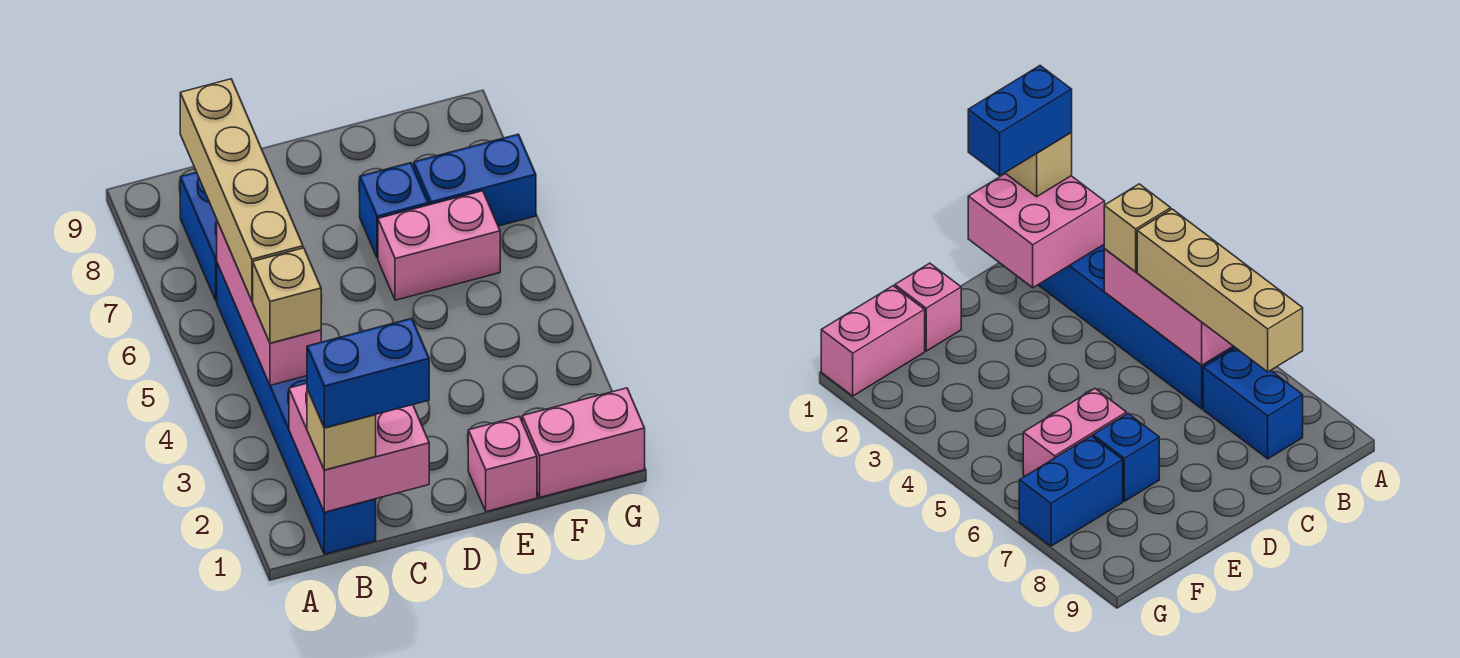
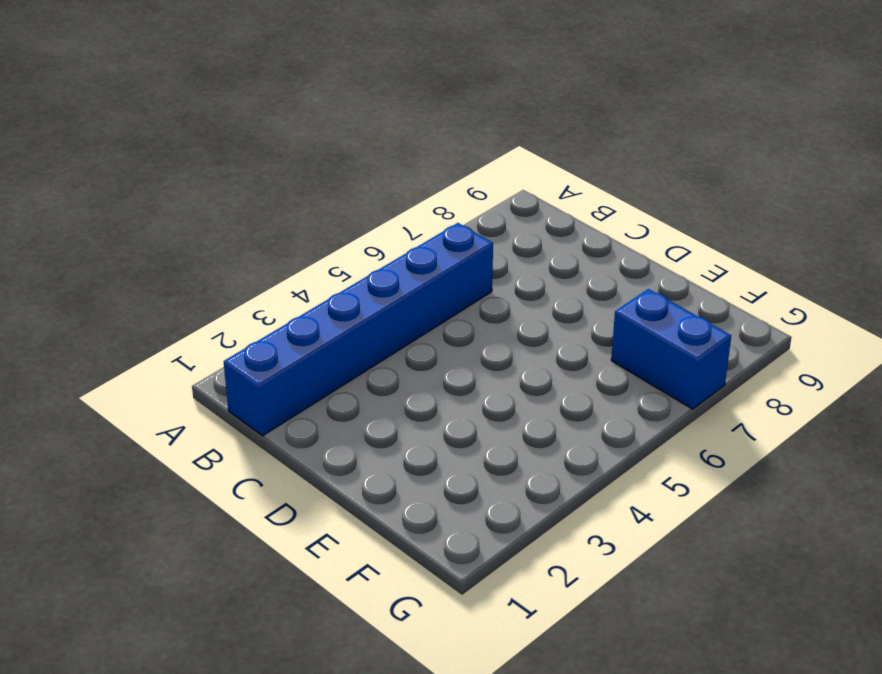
none -> blue 1x2 brick [180,172,217,301]
none -> pink 1x1 brick [468,416,537,512]
none -> pink 1x2 brick [378,191,500,300]

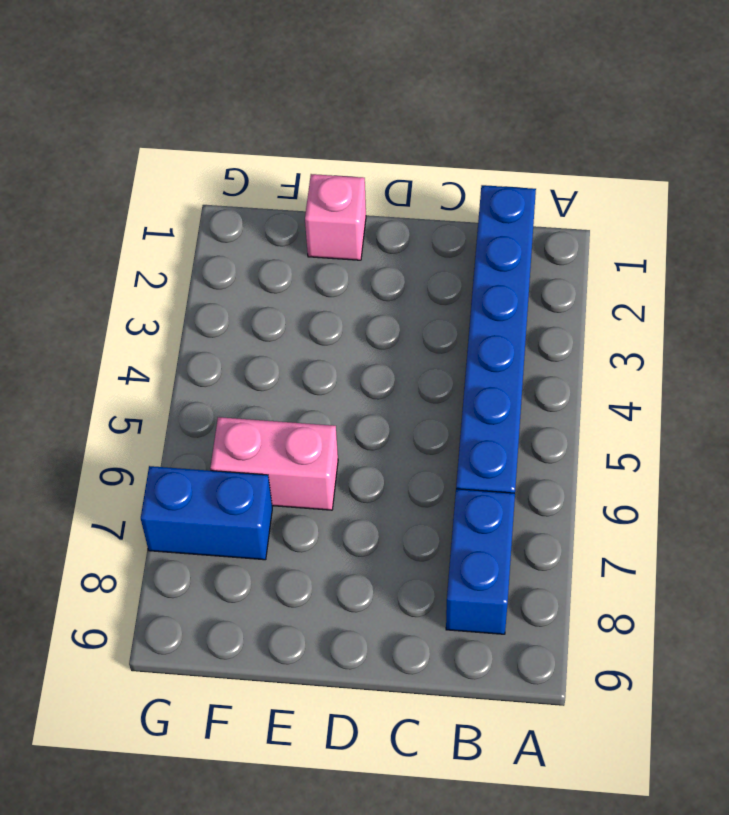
none -> blue 1x1 brick [360,163,428,258]
none -> pink 1x2 brick [522,388,645,497]
none -> pink 2x2 brick [289,383,429,512]

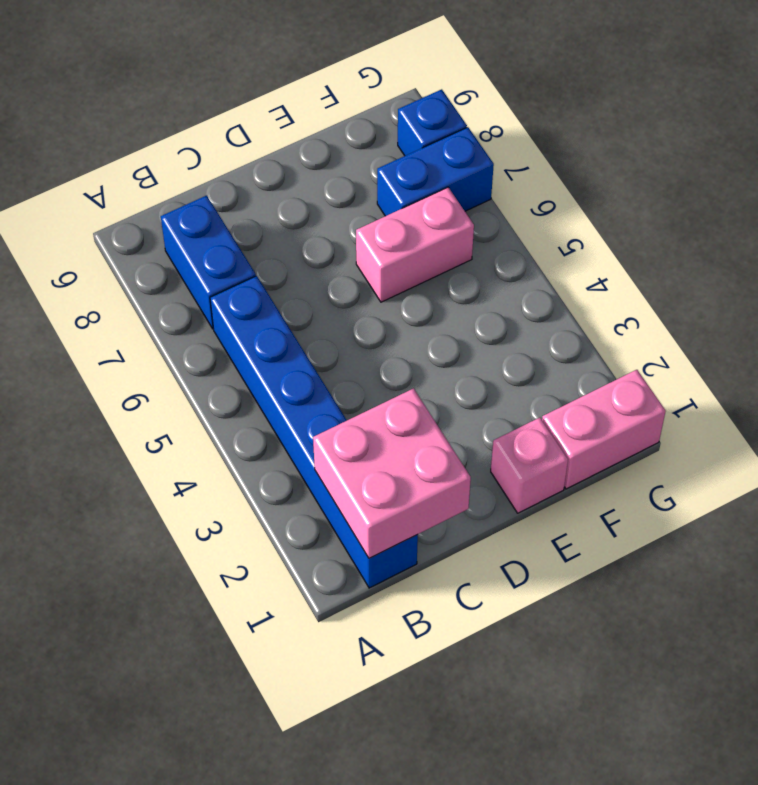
blue 1x1 brick [398,89,467,156] -> blue 1x1 brick moved to [360,163,428,258]
none -> pink 1x3 brick [217,221,321,385]
none -> tan 1x1 brick [307,389,376,470]
none -> tan 1x1 brick [253,248,321,343]

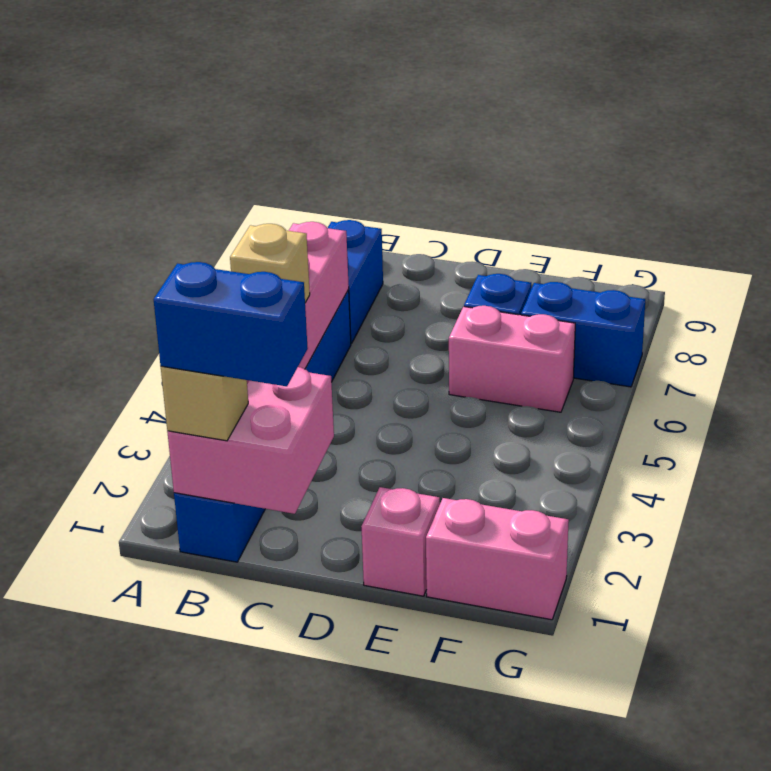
none -> tan 1x4 brick [180,79,303,301]

